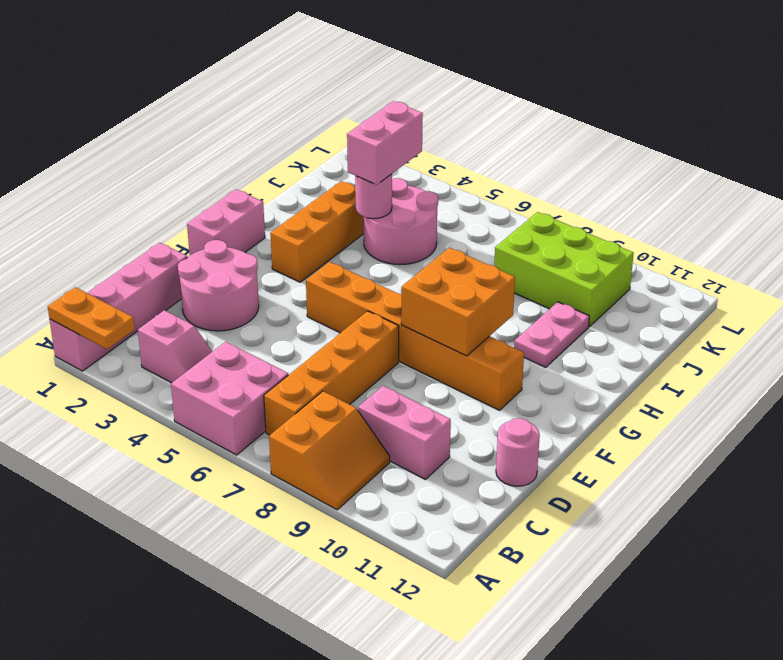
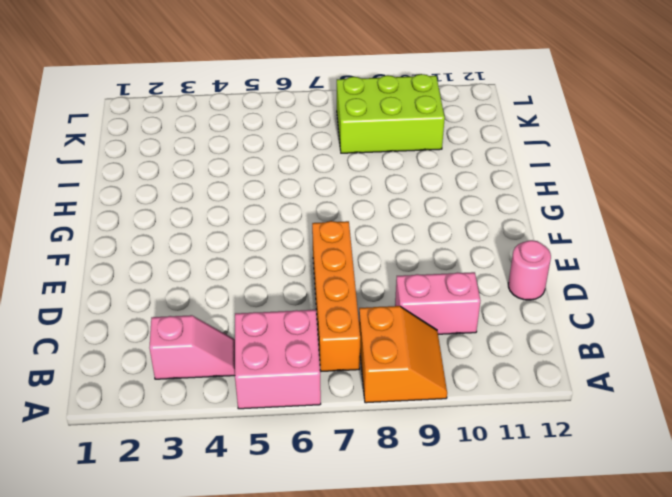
none -> pink 1x4 brick [50,243,187,371]
none -> pink 2x2 round brick [178,240,259,331]
none -> pink 1x2 brick [187,189,265,255]

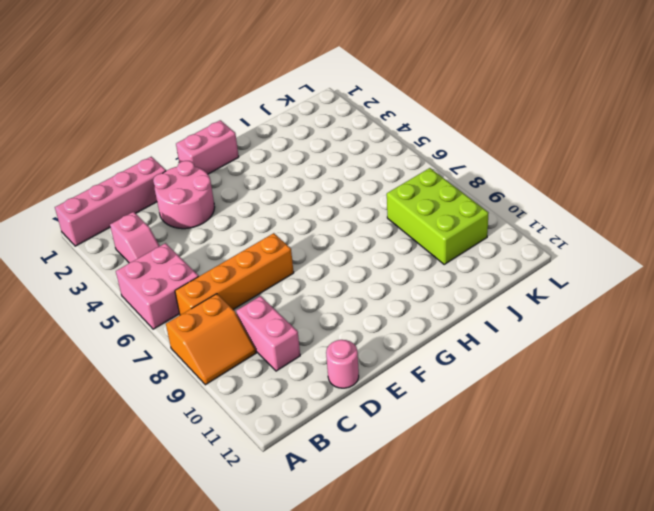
none -> orange 1x6 brick [306,262,524,410]
none -> orange 1x3 brick [270,181,364,282]
none -> pink 1x2 plate [514,302,589,367]

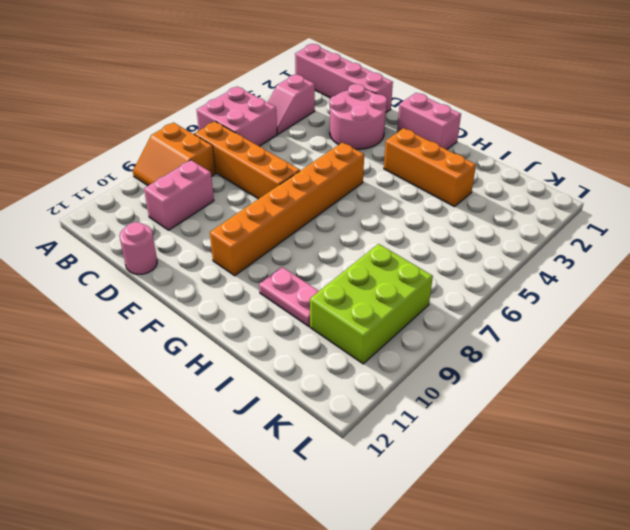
none -> pink 2x2 round brick [364,178,438,265]
none -> orange 1x2 plate [48,287,135,349]
none -> orange 2x2 brick [401,248,515,356]

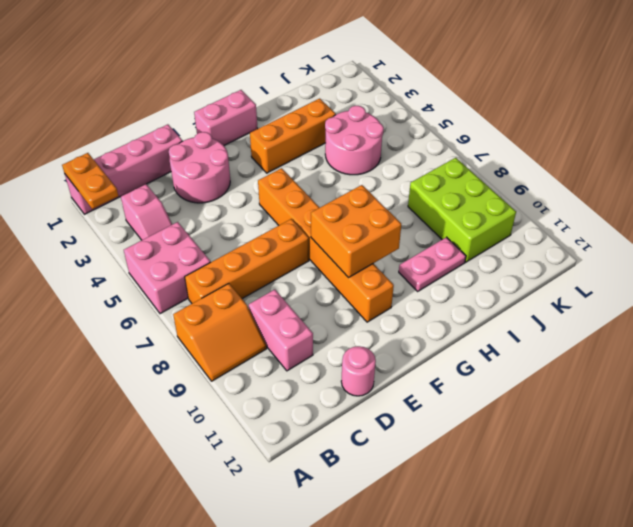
none -> pink 1x1 round brick [355,174,392,219]
none -> pink 1x2 brick [347,101,423,185]

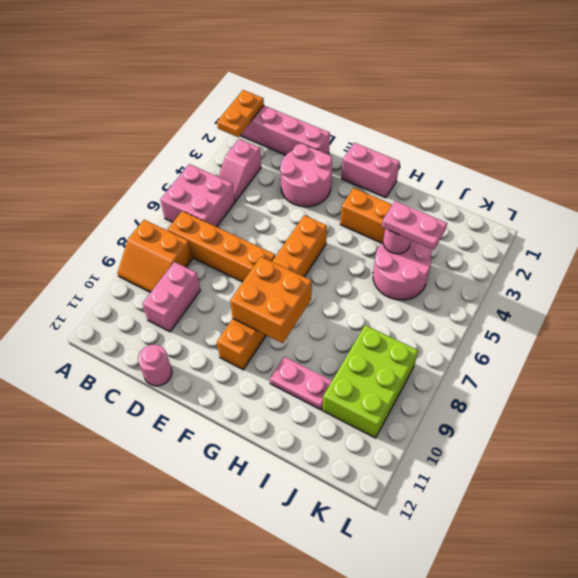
pink 1x2 plate [382,201,447,250] -> pink 1x2 brick [347,101,423,185]

